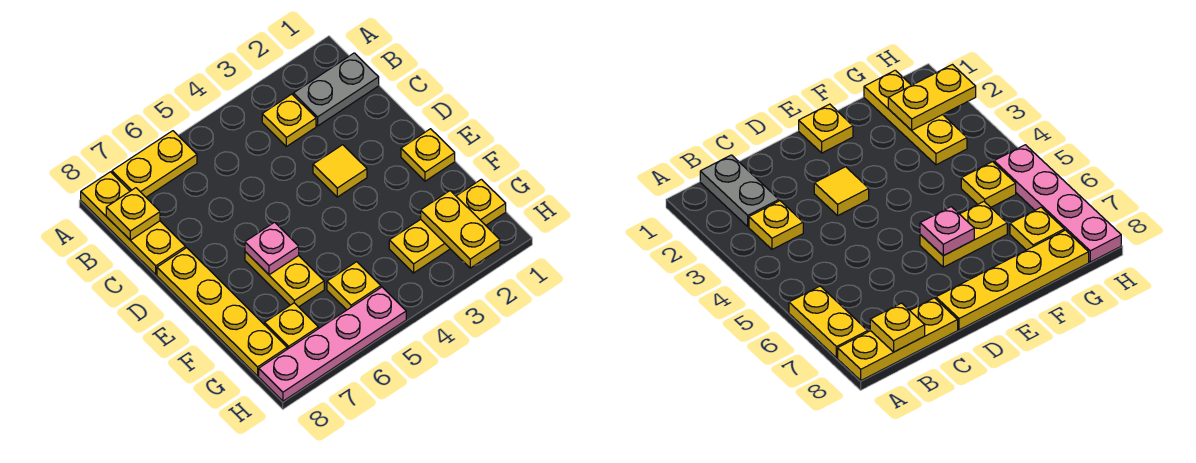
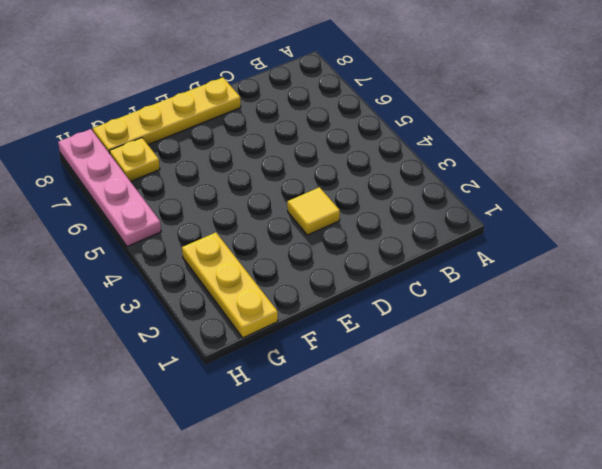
none -> yellow 1x2 plate [112,131,197,197]
none -> yellow 1x3 plate [81,172,186,275]
none -> grey 1x2 plate [293,53,379,126]

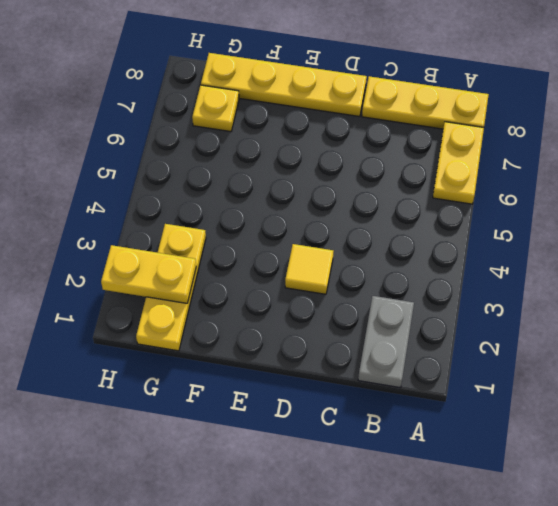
none -> yellow 1x1 plate [262,94,316,147]
none -> yellow 1x1 plate [401,129,455,181]
none -> yellow 1x2 plate [245,252,324,307]

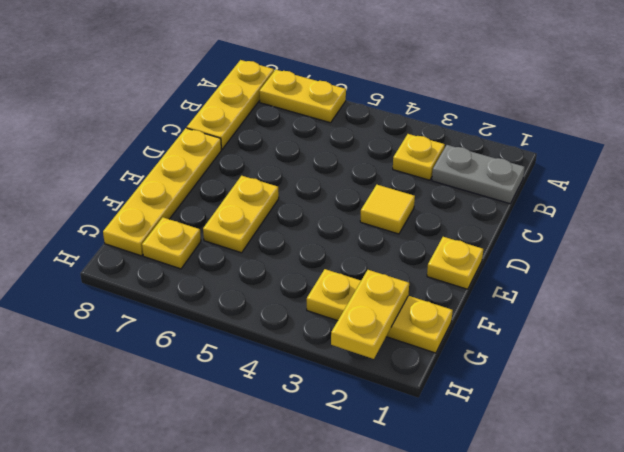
none -> yellow 1x1 plate [327,262,381,310]
none -> pink 1x4 plate [259,287,406,401]
none -> yellow 1x1 plate [106,188,160,240]

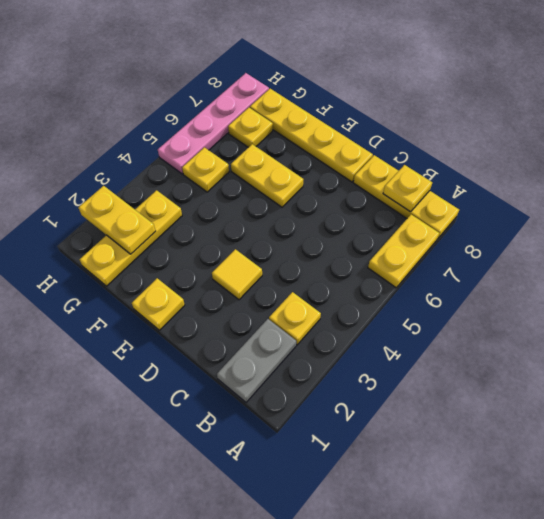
none -> pink 1x1 plate [245,222,299,275]

